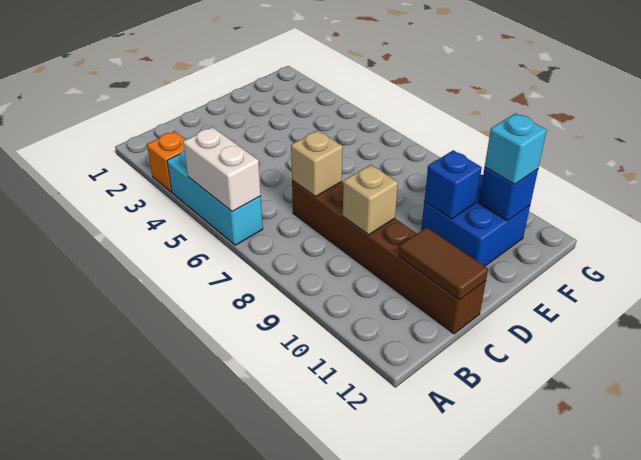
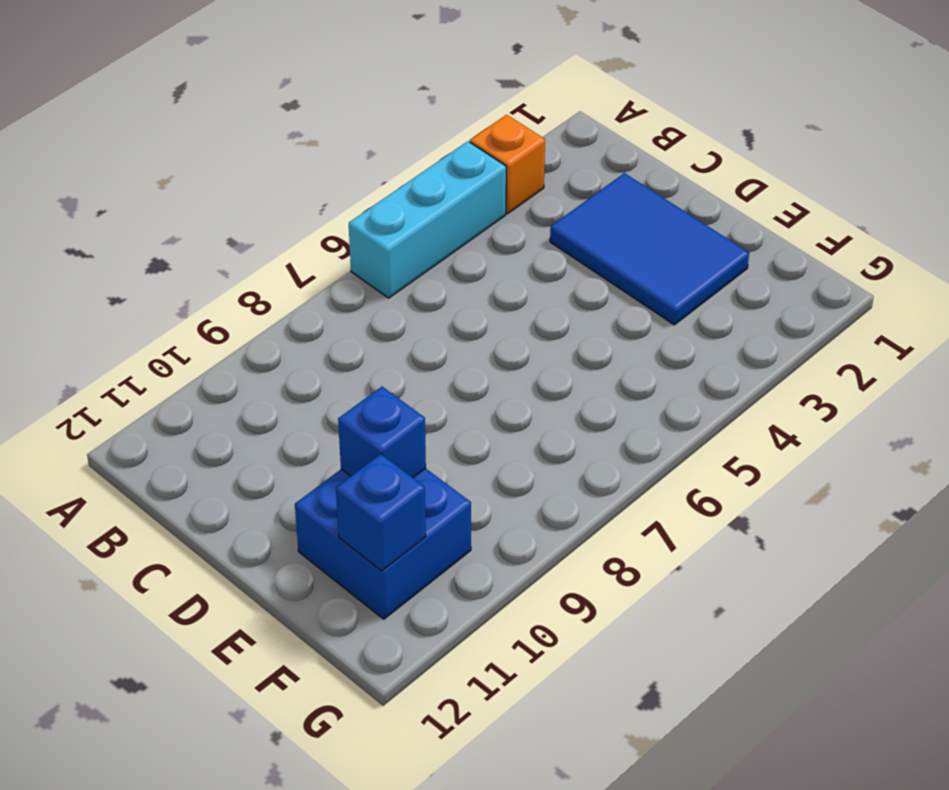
blue 2x3 tile [550,173,749,325] -> none
none -> brown 1x6 brick [292,181,486,334]
none -> white 1x2 brick [183,127,261,212]

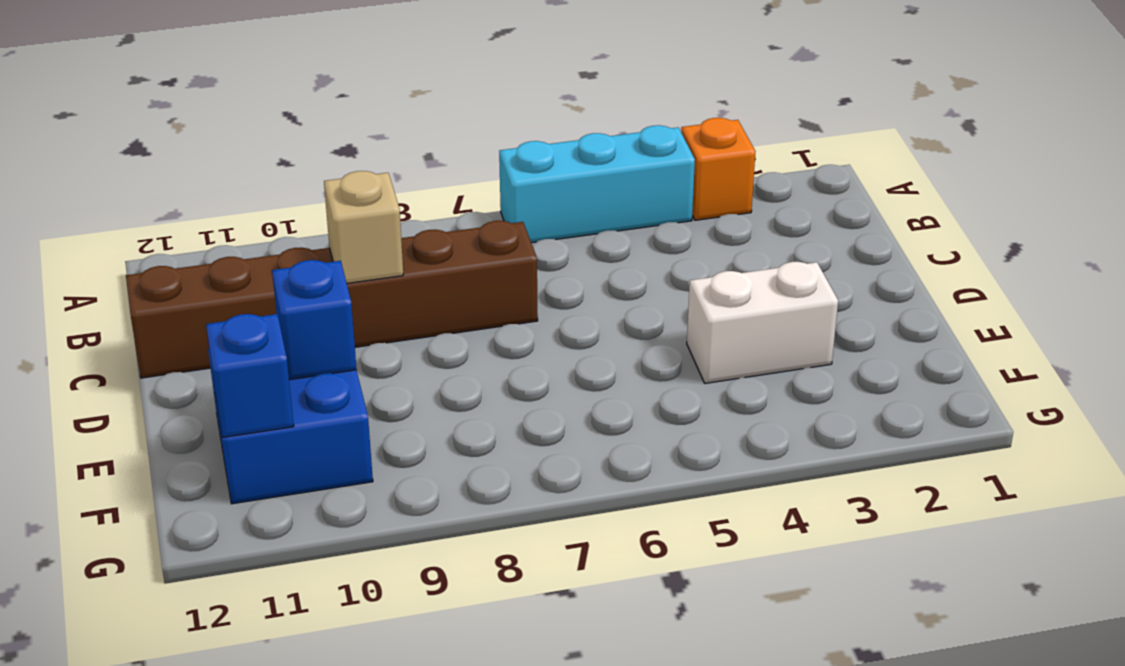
white 1x2 brick [687,262,838,383] -> white 1x2 brick moved to [183,127,261,212]
none -> tan 1x1 brick [291,130,343,197]
none -> brown 1x2 tile [399,227,488,300]

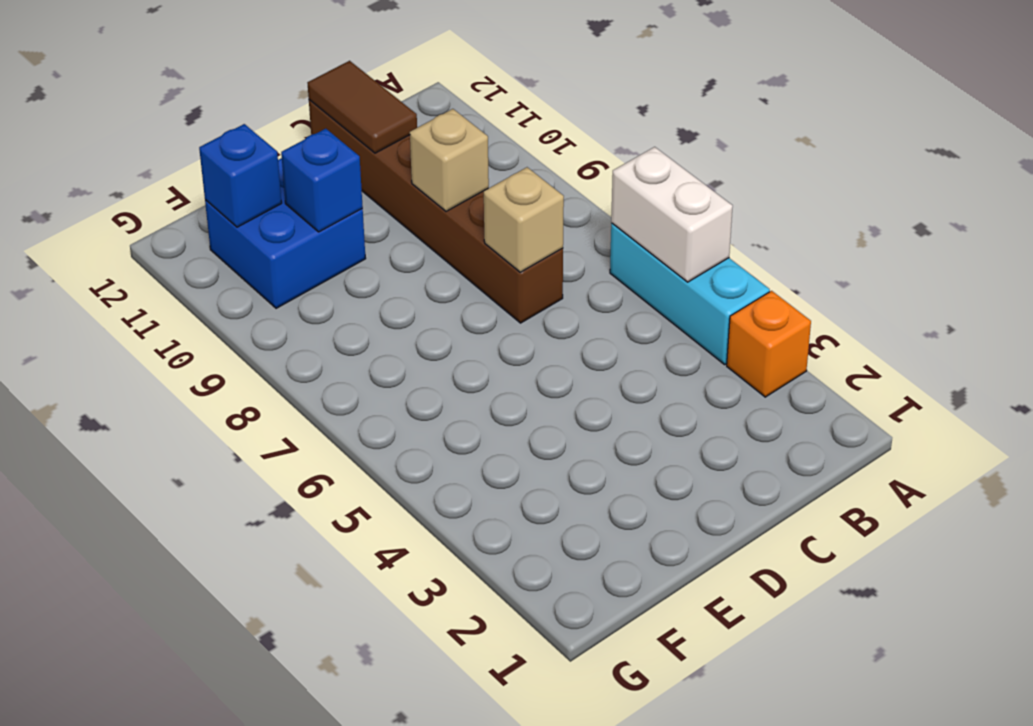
none -> cyan 1x1 brick [485,113,547,185]

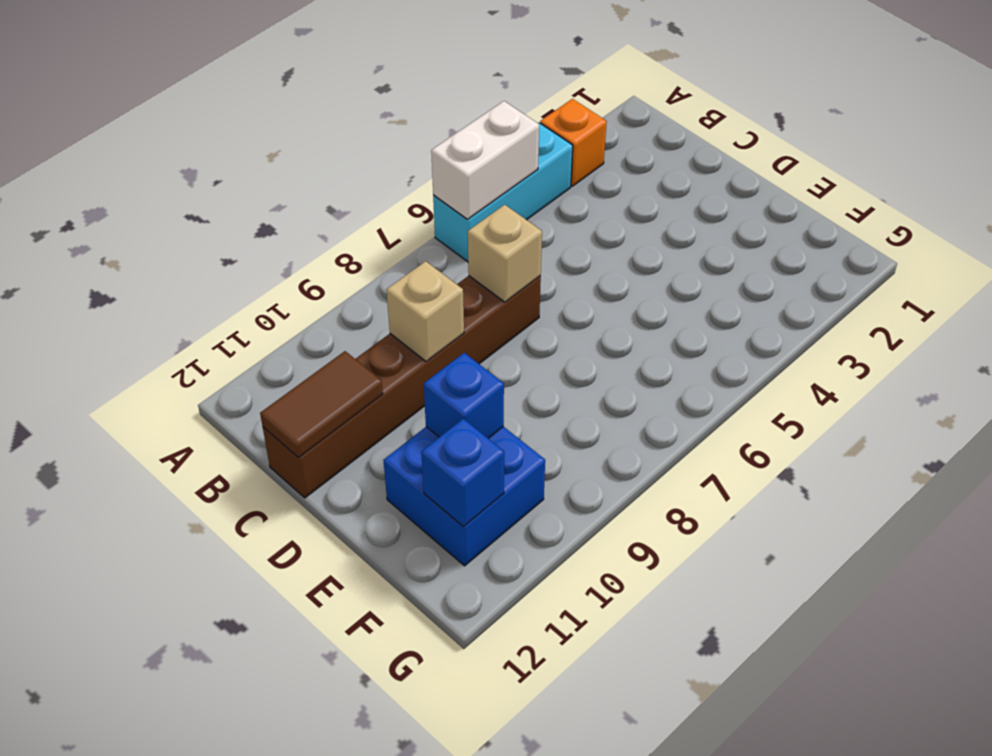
none -> cyan 1x1 brick [485,113,547,185]

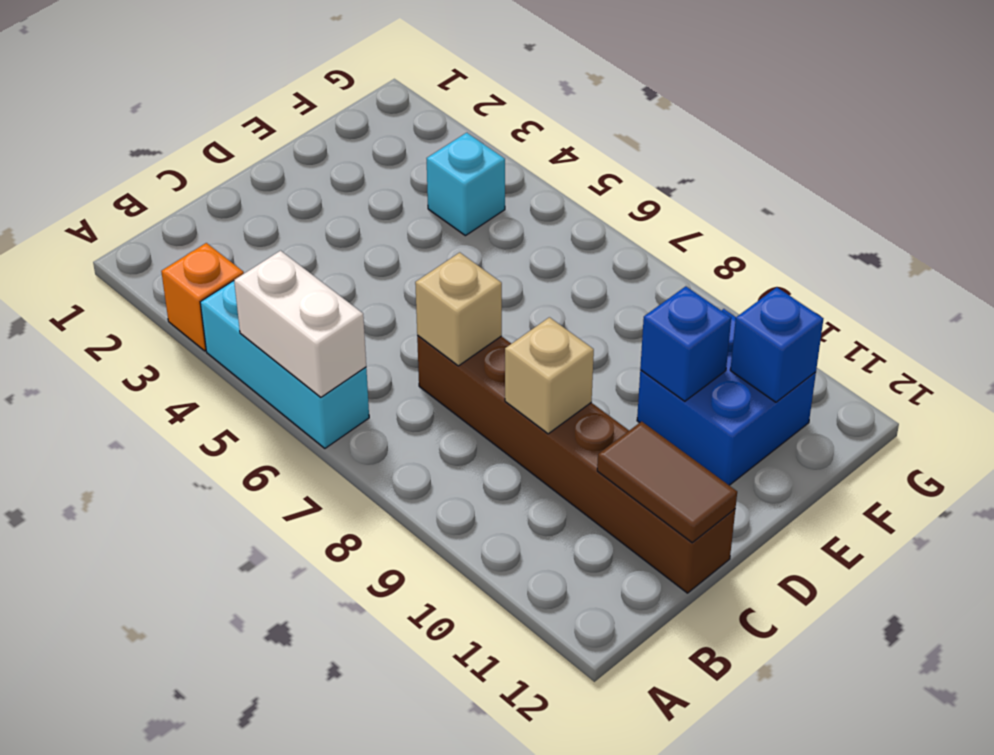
cyan 1x1 brick [427,133,505,236] -> cyan 1x1 brick moved to [485,113,547,185]

